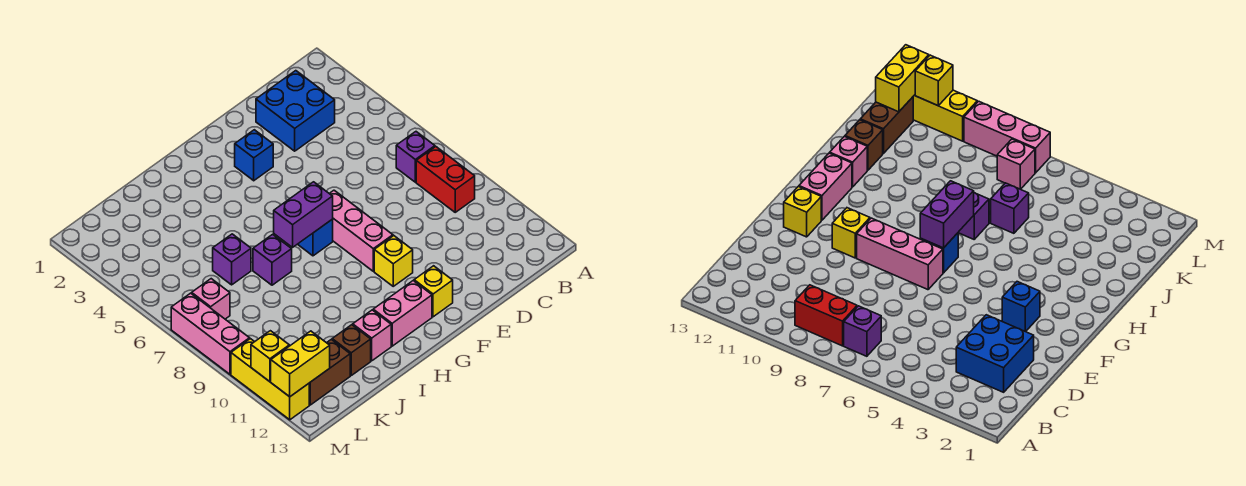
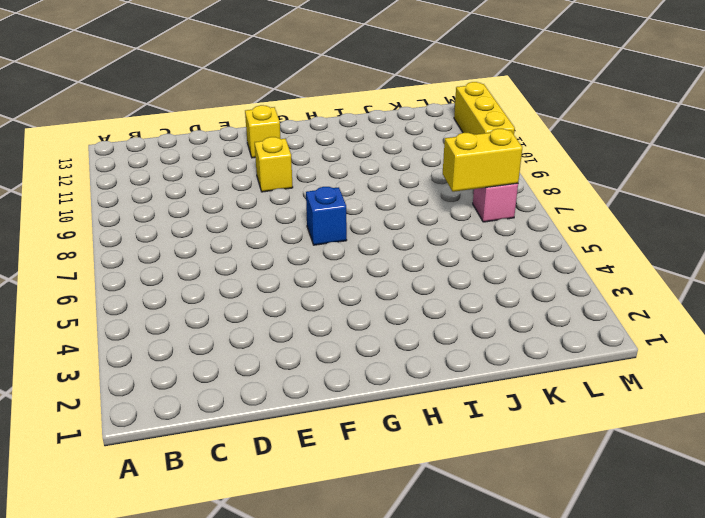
yellow 1x2 brick [443,129,522,192] -> yellow 1x2 brick moved to [271,331,330,397]
none -> purple 1x1 brick [396,132,435,182]
none -> red 1x2 brick [416,147,475,212]
none -> blue 2x2 brick [256,71,335,151]

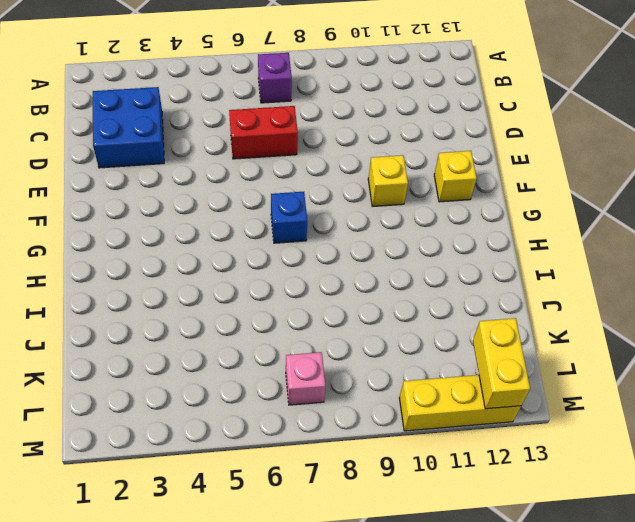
red 1x2 brick [229,106,298,159] -> red 1x2 brick moved to [416,147,475,212]
none -> blue 1x1 brick [235,130,273,181]
none -> pink 1x3 brick [329,190,393,271]
none -> pink 1x2 brick [373,281,432,346]

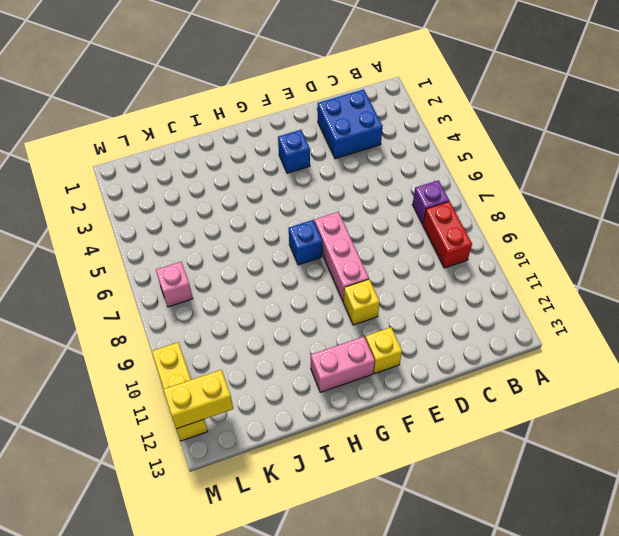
none -> purple 1x1 brick [253,234,292,285]
none -> pink 1x1 brick [353,310,391,361]
none -> purple 1x1 brick [213,234,251,285]

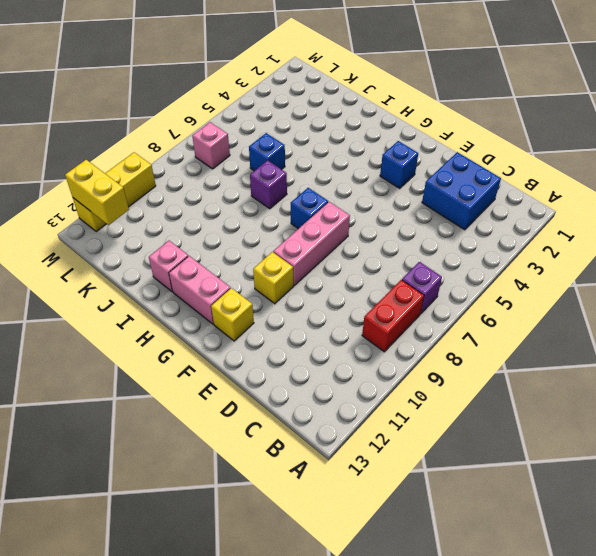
blue 1x1 brick [249,133,285,171] -> purple 1x1 brick [213,234,251,285]
none -> brown 1x1 brick [332,325,371,375]
none -> brown 1x2 brick [309,339,350,405]
none -> pink 1x3 brick [171,293,250,374]

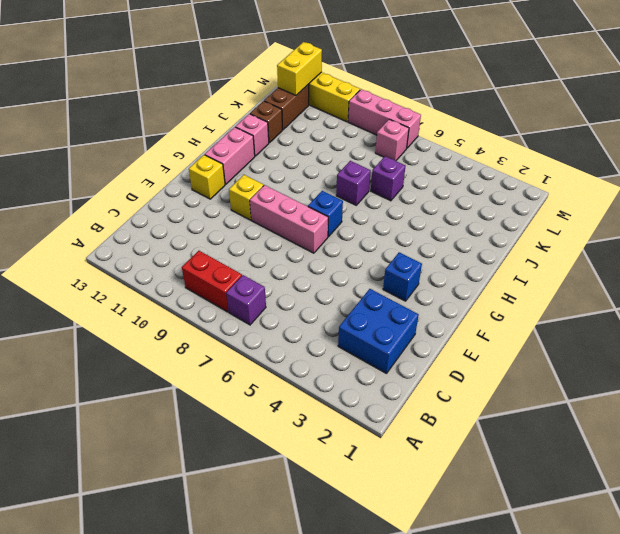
none -> purple 1x2 brick [274,182,333,247]
none -> yellow 1x1 brick [251,331,289,382]

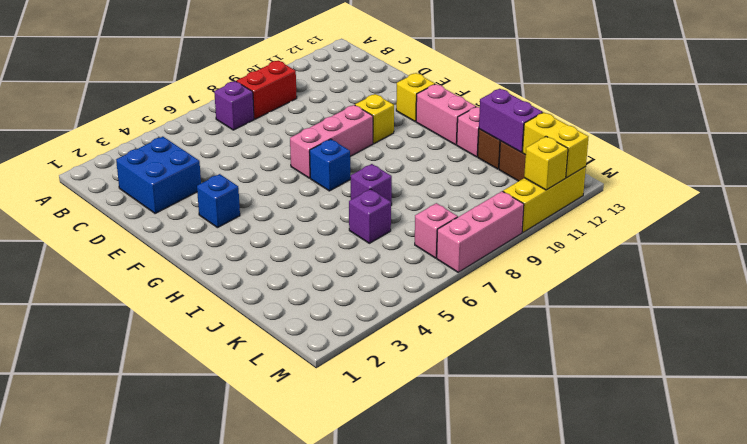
purple 1x2 brick [479,89,543,152] -> purple 1x2 brick moved to [274,182,333,247]

